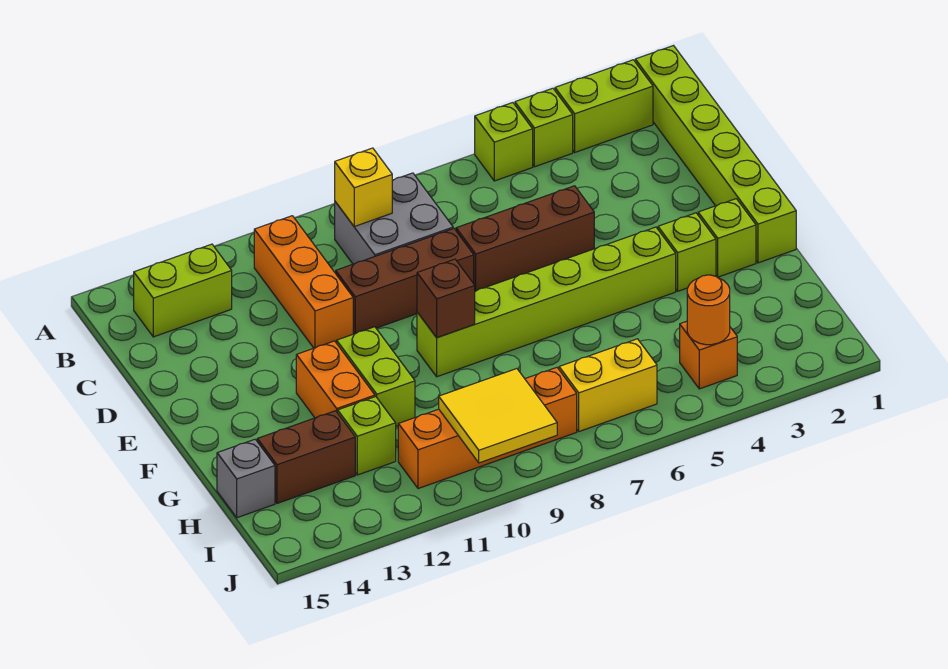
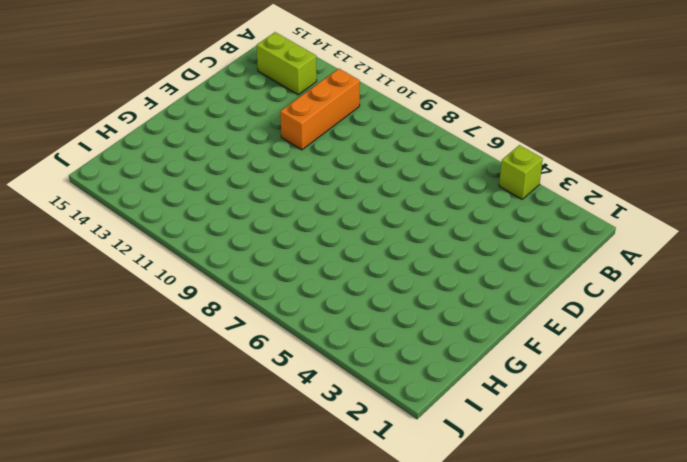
none -> lime 1x6 brick [635,46,796,263]
none -> lime 1x2 brick [555,60,653,152]
none -> lime 1x1 brick [475,103,533,181]

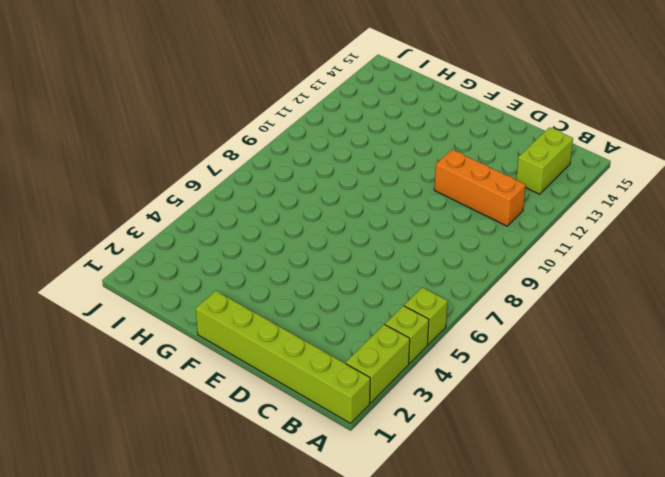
none -> grey 2x2 brick [335,173,453,264]
none -> brown 1x3 brick [456,186,594,291]
none -> brown 1x3 brick [336,229,474,334]

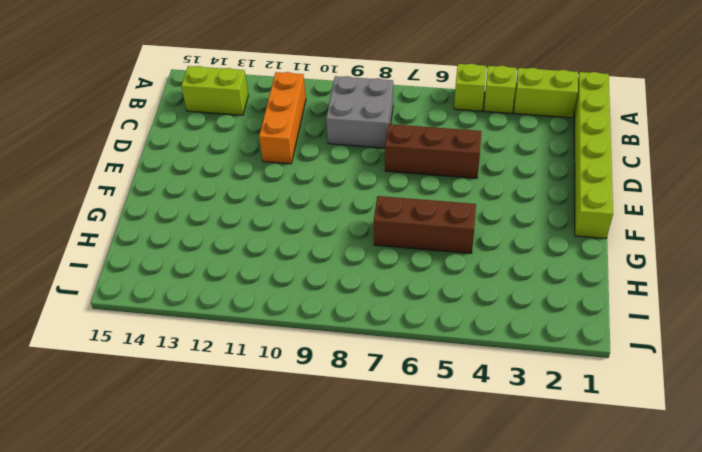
brown 1x3 brick [374,196,476,253] -> brown 1x3 brick moved to [336,229,474,334]
none -> lime 1x1 brick [698,199,756,277]
none -> lime 1x1 brick [658,213,716,291]
none -> lime 1x6 brick [417,227,676,377]

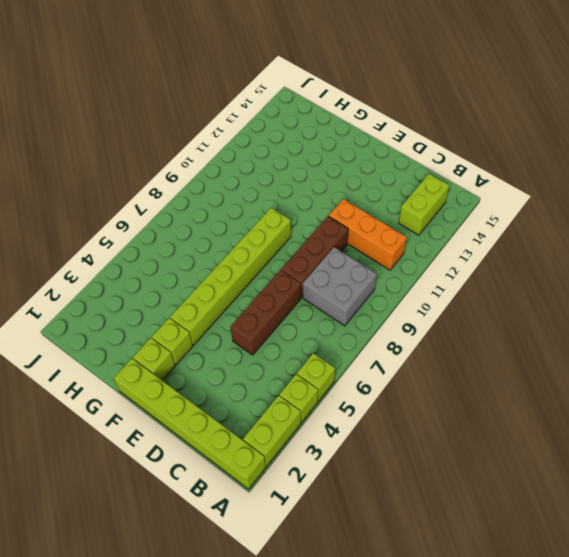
none -> lime 1x2 brick [337,327,415,426]
none -> orange 1x2 brick [296,341,375,418]
none -> lime 1x1 brick [338,397,396,475]

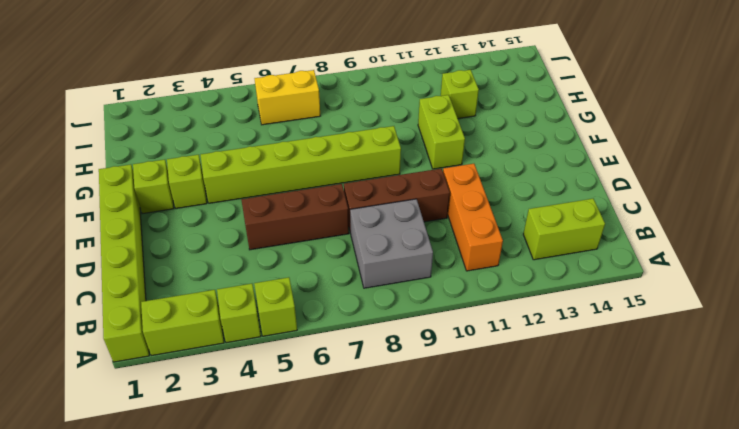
none -> orange 1x2 brick [296,341,375,418]
none -> brown 1x2 brick [257,411,355,503]
none -> grey 1x1 brick [217,439,275,518]

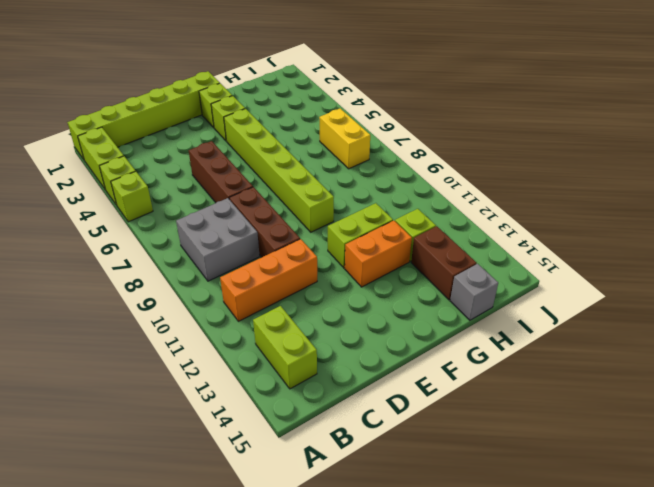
none -> orange 1x1 brick [680,321,737,389]
none -> orange 1x4 brick [398,367,577,489]
none -> yellow 1x1 brick [335,148,392,226]

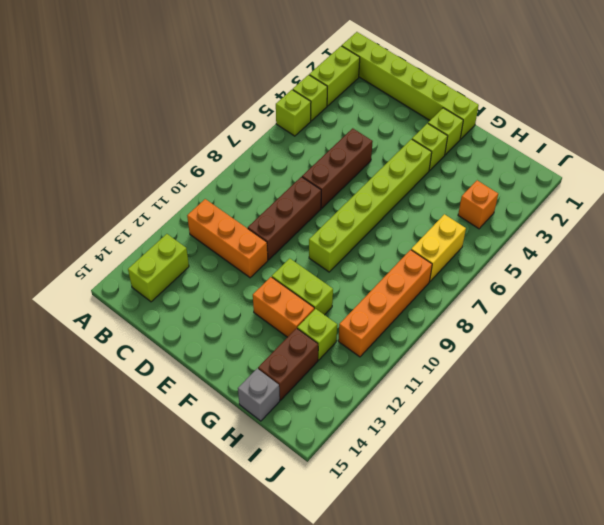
none -> grey 2x2 brick [335,173,453,264]
none -> yellow 1x1 brick [335,148,392,226]
none -> brown 1x1 brick [417,259,475,338]

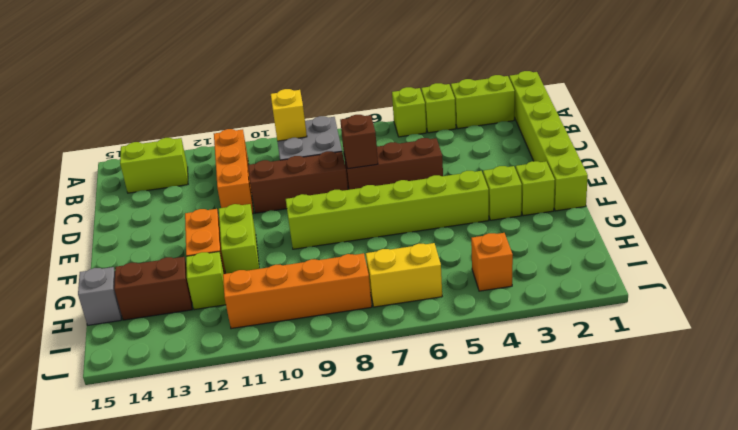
brown 1x1 brick [340,115,378,169] -> brown 1x1 brick moved to [417,259,475,338]
none -> orange 1x1 round brick [687,275,730,345]
none -> yellow 2x2 tile [439,369,557,463]

